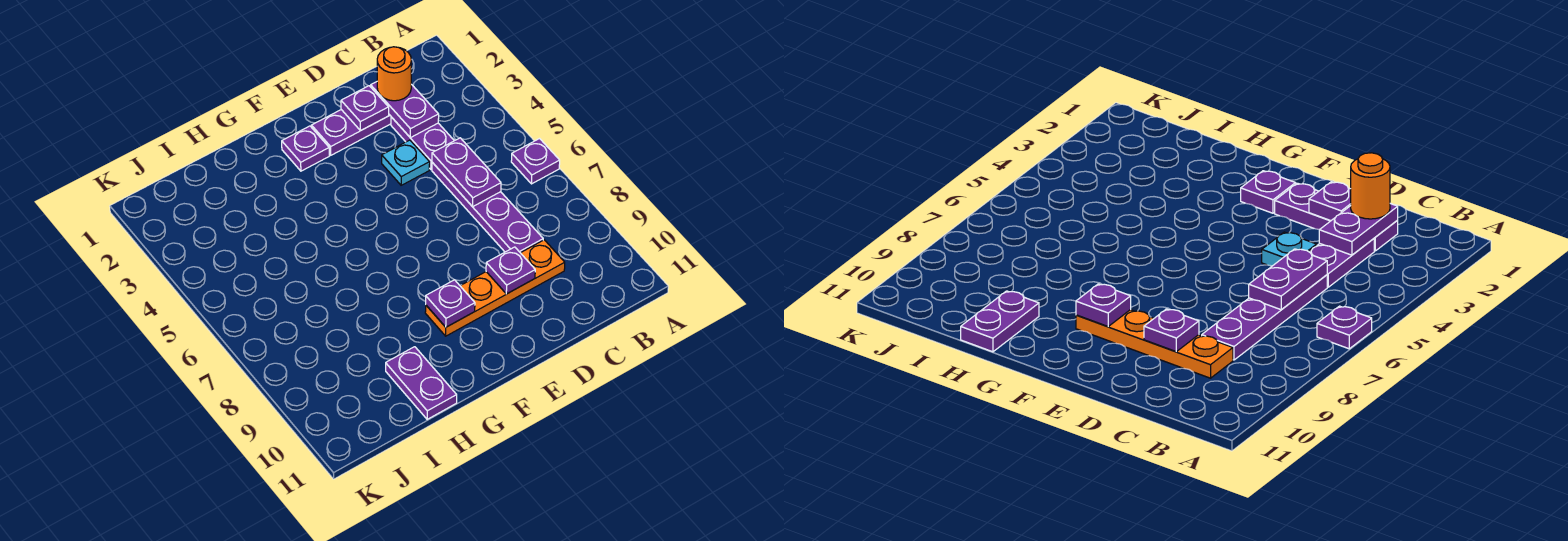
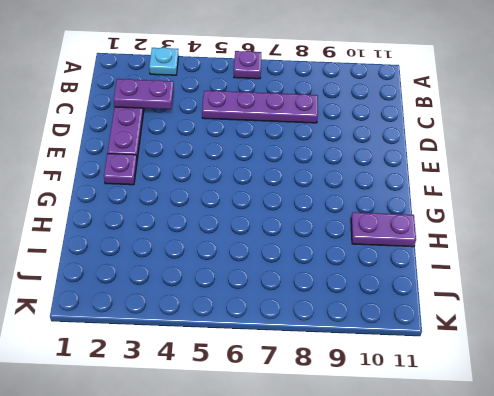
cyan 1x1 plate [149,47,179,75] -> cyan 1x1 plate moved to [382,140,430,185]
none -> purple 1x2 plate [391,117,454,169]
none -> orange 1x4 plate [425,240,565,336]
none -> purple 1x2 plate [432,138,501,207]

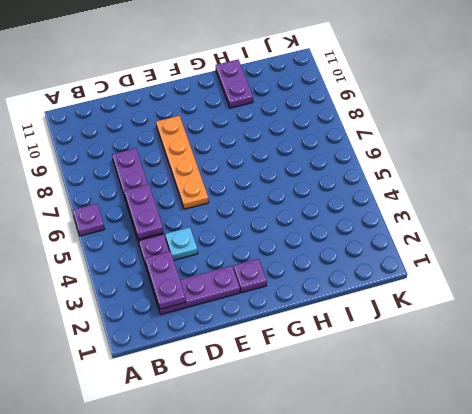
orange 1x4 plate [156,116,209,209] -> orange 1x4 plate turned to [425,240,565,336]
none -> purple 1x1 plate [341,86,389,131]
none -> purple 1x1 plate [486,247,535,294]
none -> purple 1x1 plate [426,280,475,327]

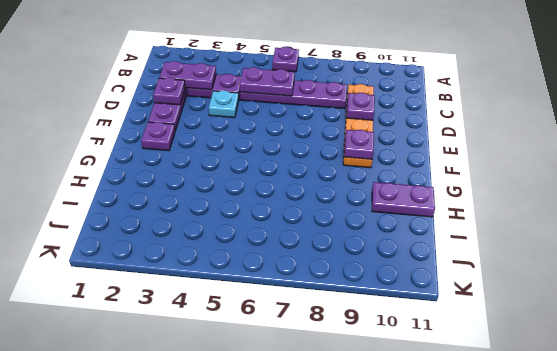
none -> orange 1x1 round brick [377,47,411,101]

